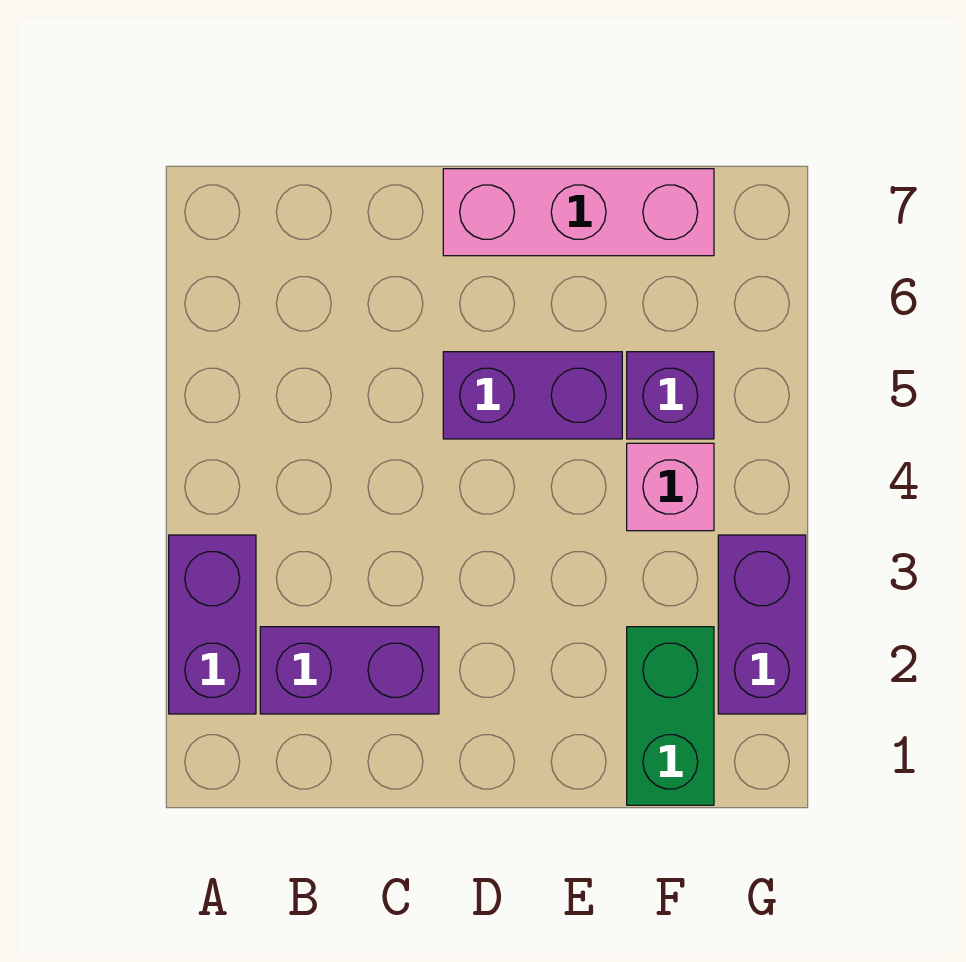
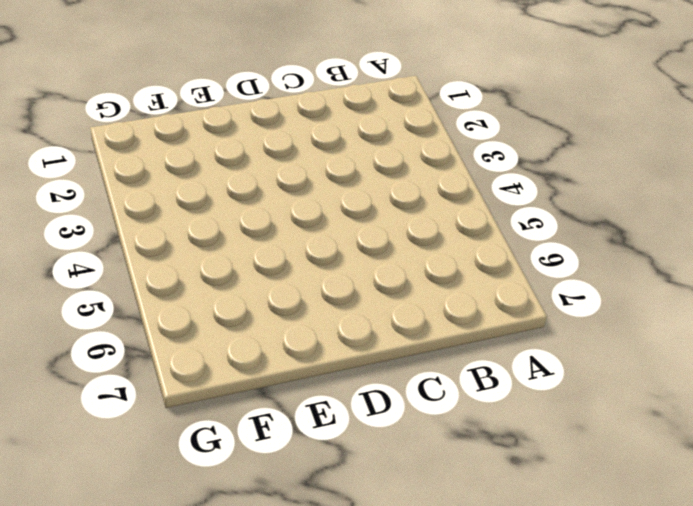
none -> purple 1x2 brick [169,535,256,714]
none -> purple 1x2 brick [260,627,439,714]

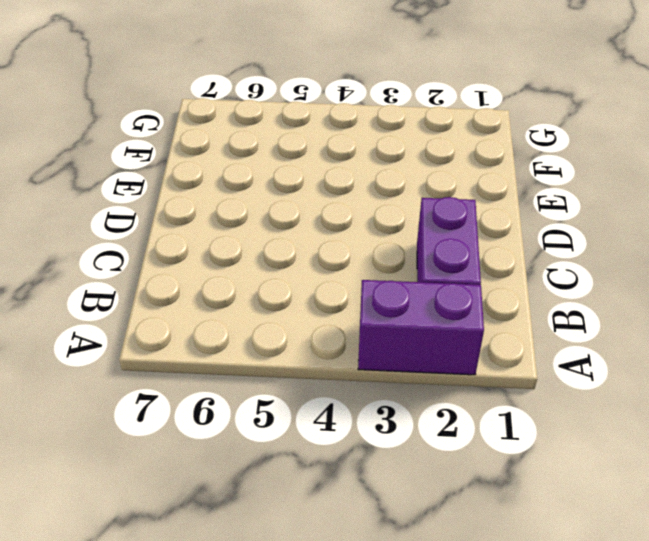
none -> purple 1x2 brick [443,352,622,439]
none -> pink 1x3 brick [443,169,714,256]

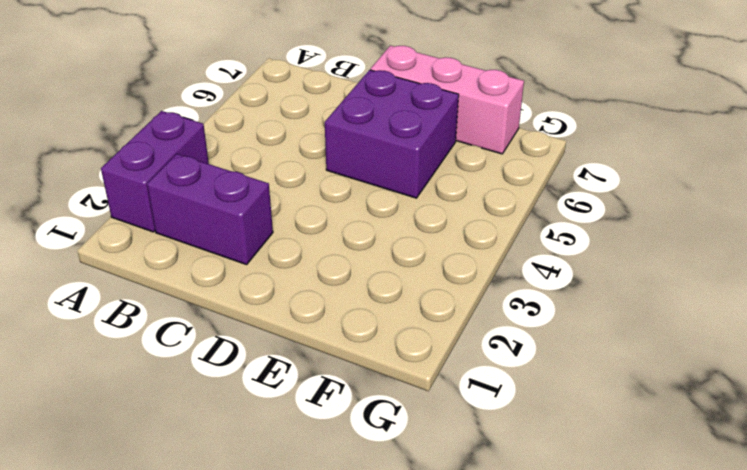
purple 2x2 brick [325,70,459,198] -> purple 1x2 brick [443,352,622,439]
none -> green 1x2 brick [627,627,714,805]
none -> pink 1x1 brick [627,443,714,531]

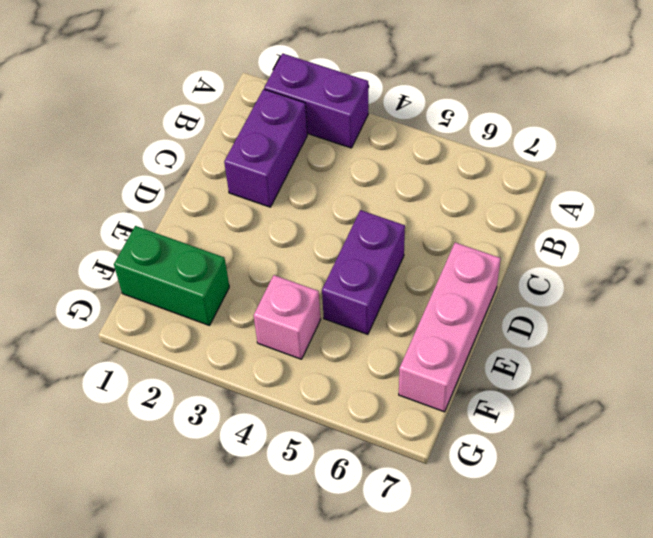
none -> purple 1x1 brick [627,352,714,439]
none -> purple 1x2 brick [718,535,806,714]

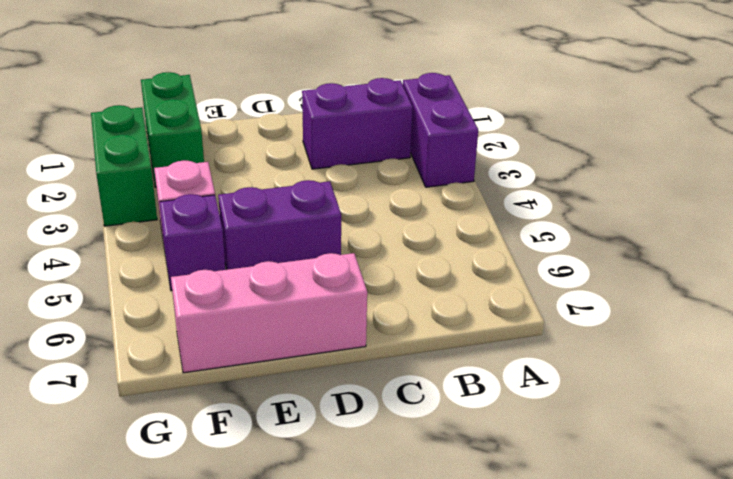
green 1x2 brick [91,105,157,226] -> purple 1x2 brick [718,535,806,714]

